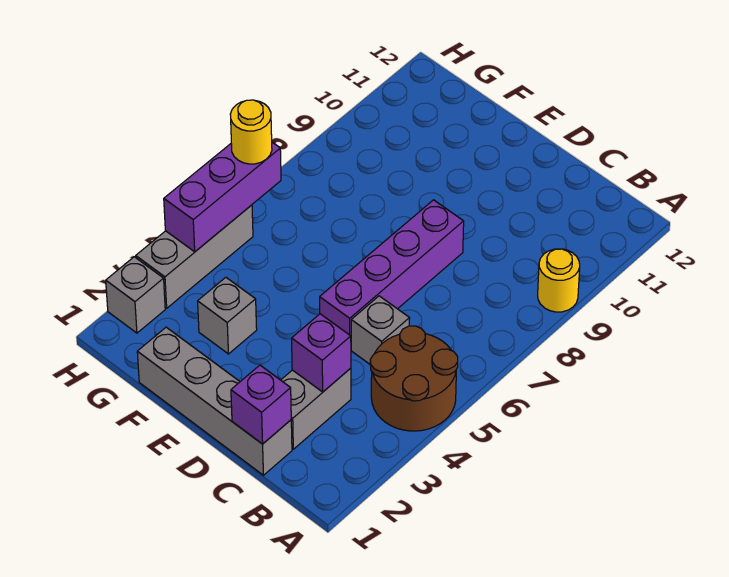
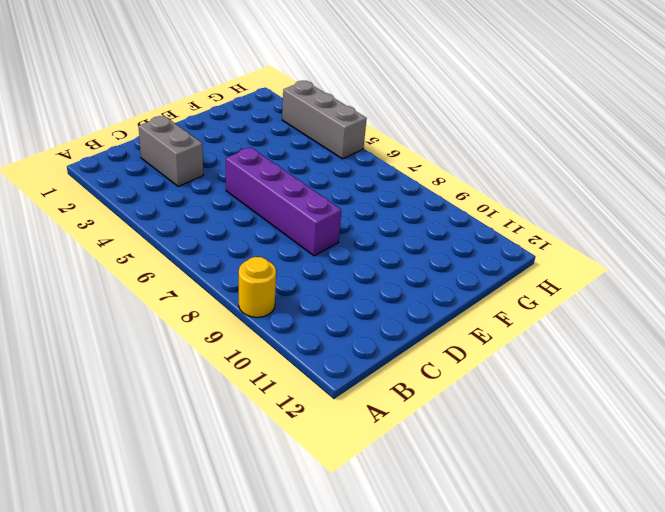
none -> brown 2x2 round brick [370,326,458,431]
none -> grey 1x4 brick [137,327,292,475]
none -> grey 1x1 brick [351,296,410,364]

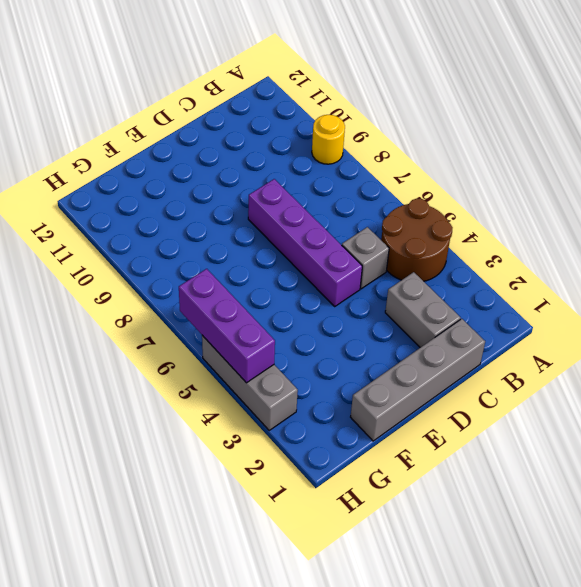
none -> grey 1x1 brick [198,277,257,354]
none -> grey 1x1 brick [106,257,165,333]
none -> purple 1x1 brick [231,365,291,444]

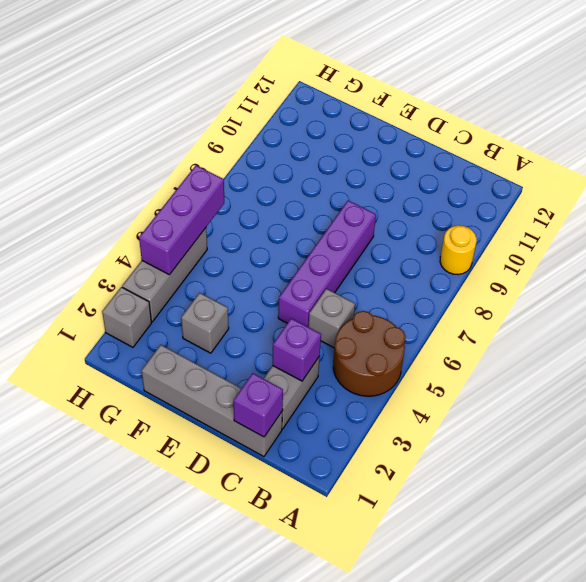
none -> yellow 1x1 round brick [230,100,272,164]

